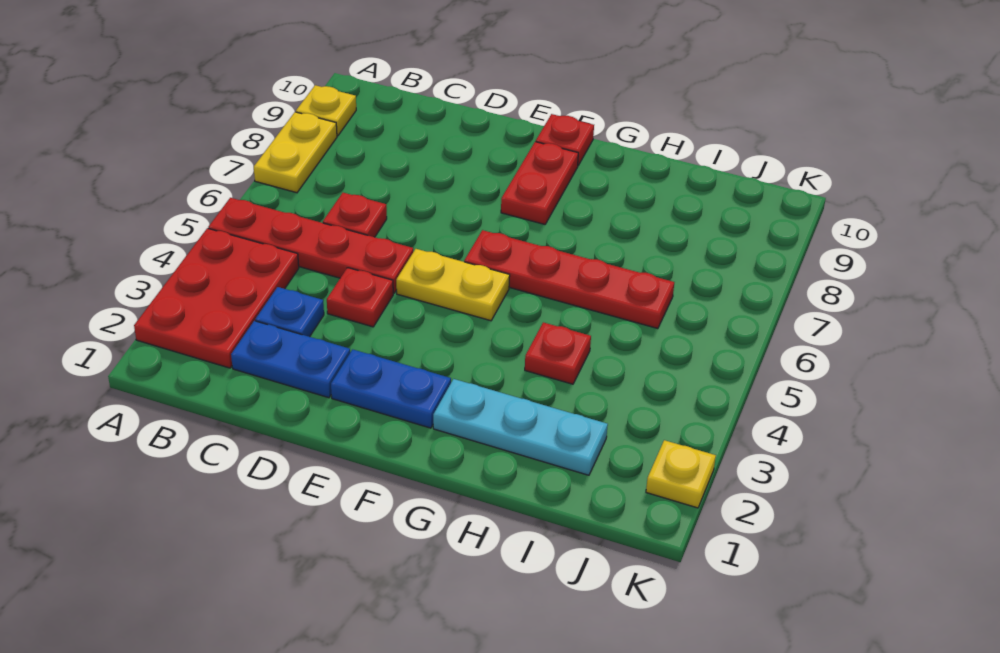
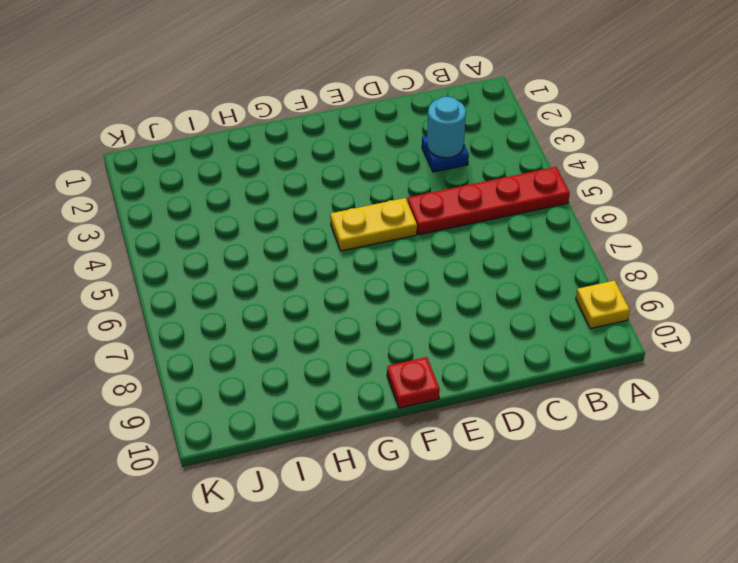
cyan 1x1 round brick [427,97,466,158] -> none
none -> red 2x3 plate [134,228,299,368]
none -> yellow 1x2 plate [254,112,337,193]
none -> blue 1x2 plate [231,321,350,398]

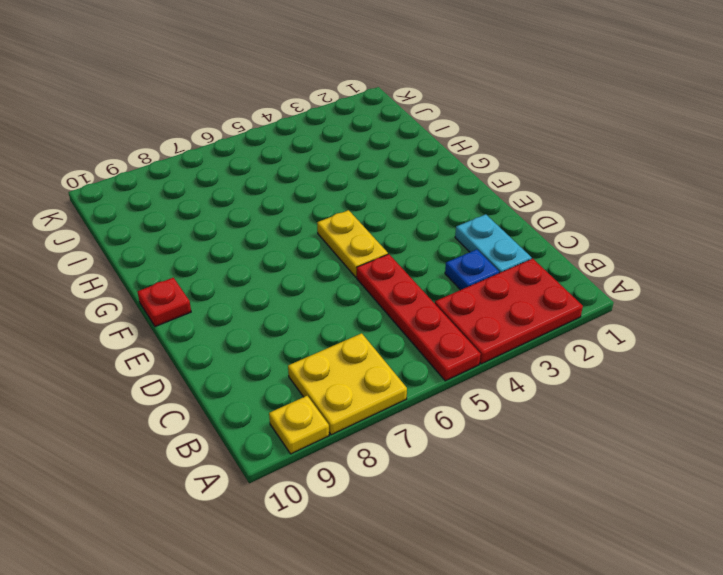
yellow 2x2 plate [288,333,407,435] -> yellow 1x2 plate [254,112,337,193]
cyan 1x2 plate [455,214,532,273] -> blue 1x2 plate [231,321,350,398]
none -> red 1x1 plate [323,193,387,237]
none -> red 1x1 plate [327,268,393,327]
none -> blue 1x2 plate [331,349,451,428]

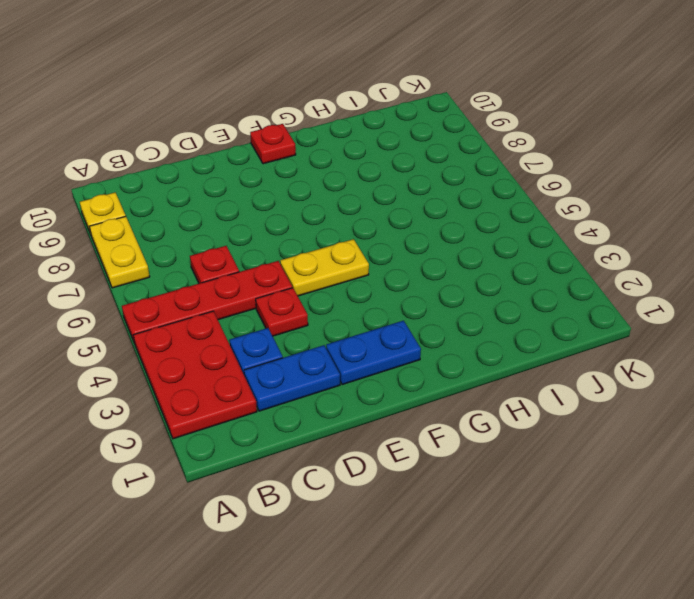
none -> red 1x4 plate [464,230,674,329]
none -> red 1x2 plate [501,142,578,224]
none -> cyan 1x3 plate [433,379,608,475]

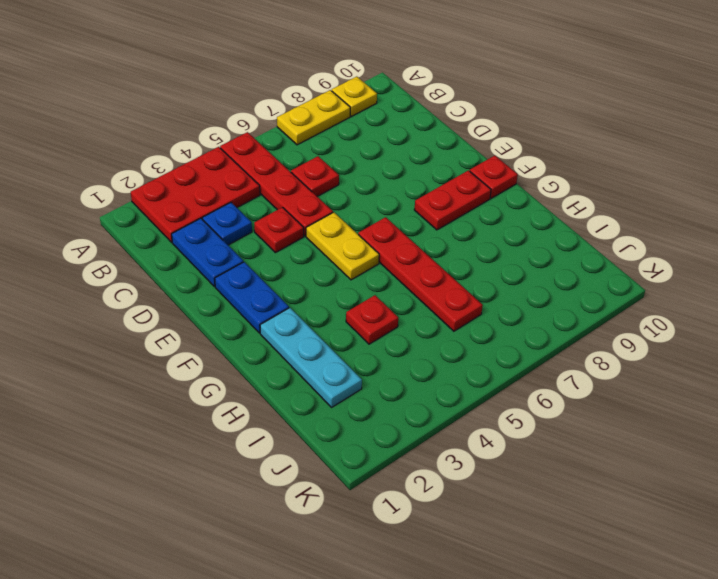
none -> yellow 1x1 plate [646,440,716,508]

